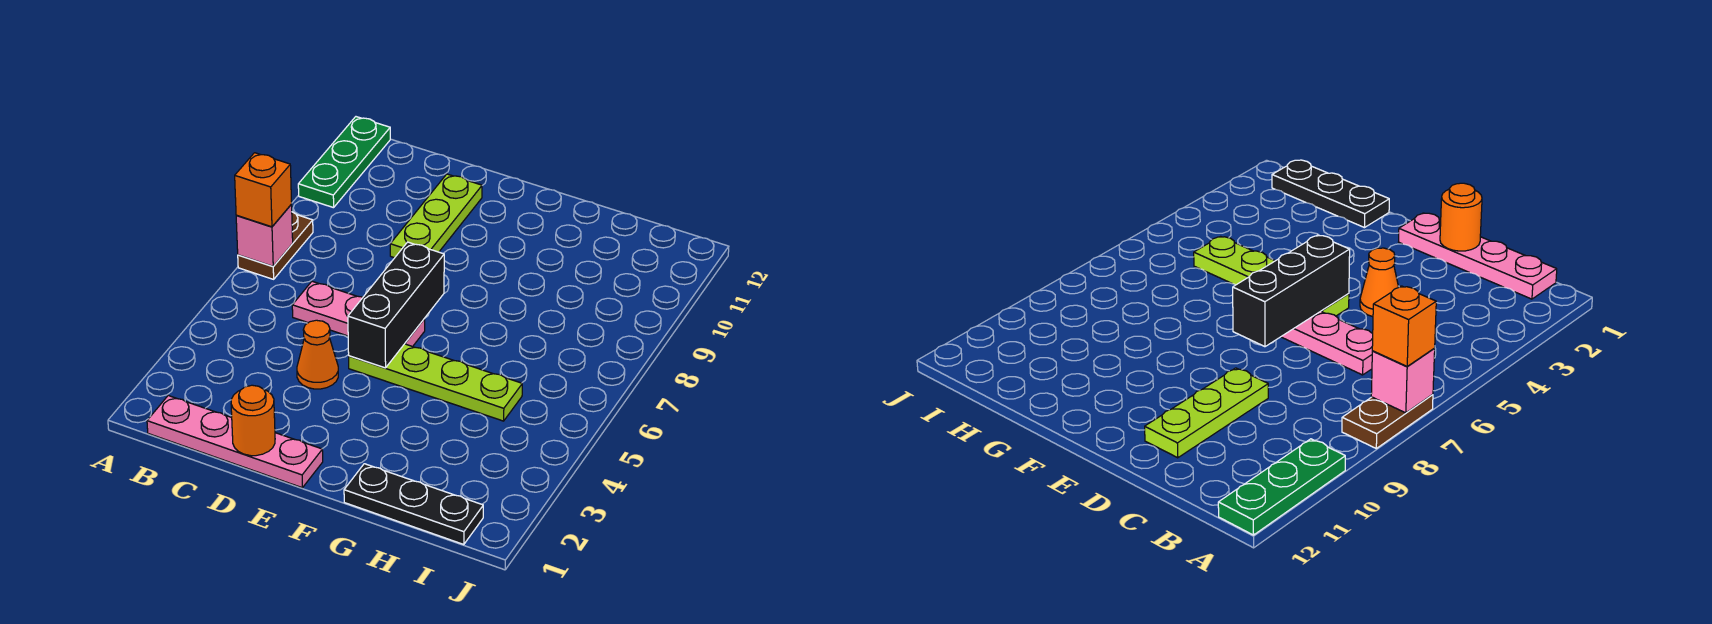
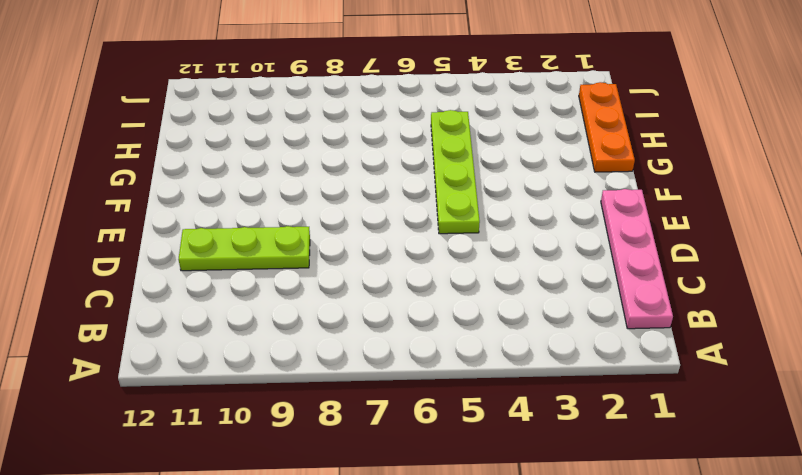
orange 1x3 plate [579,82,635,172] -> black 1x3 plate [344,464,483,545]
none -> brown 1x2 plate [238,212,313,279]
none -> green 1x3 plate [298,117,390,208]
none -> pink 1x3 plate [292,281,425,347]

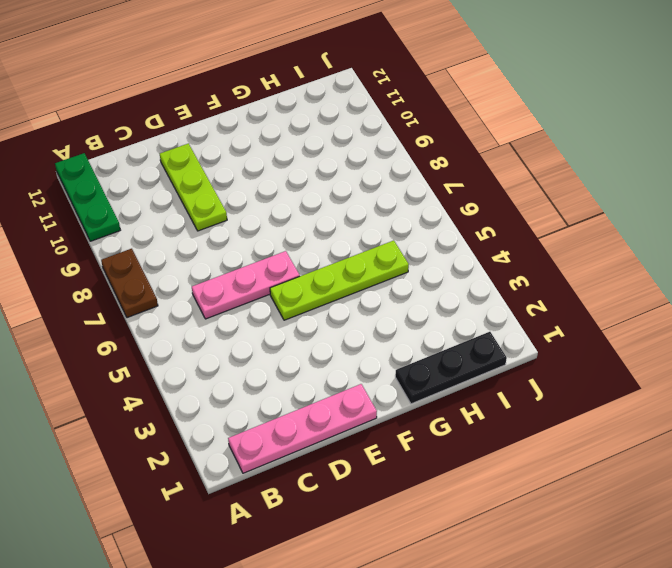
none -> orange 1x1 cone [297,320,338,389]
none -> pink 1x1 brick [236,205,293,266]
none -> orange 1x1 round brick [231,385,275,456]

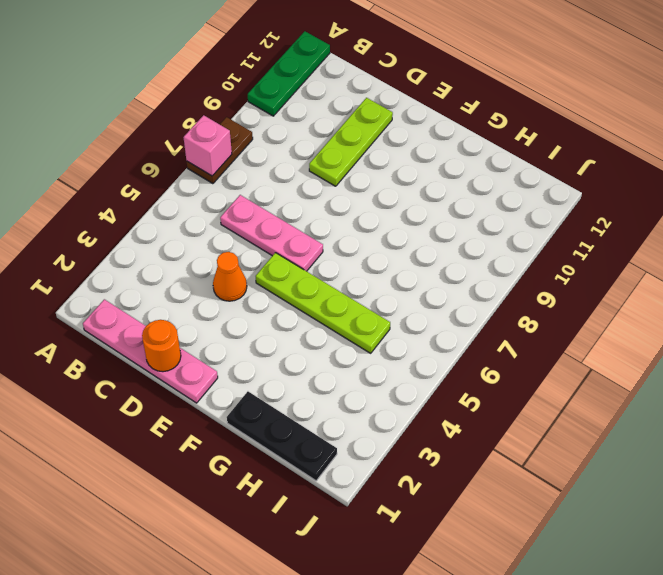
none -> black 1x3 brick [348,242,444,368]
none -> orange 1x1 brick [235,153,292,227]

